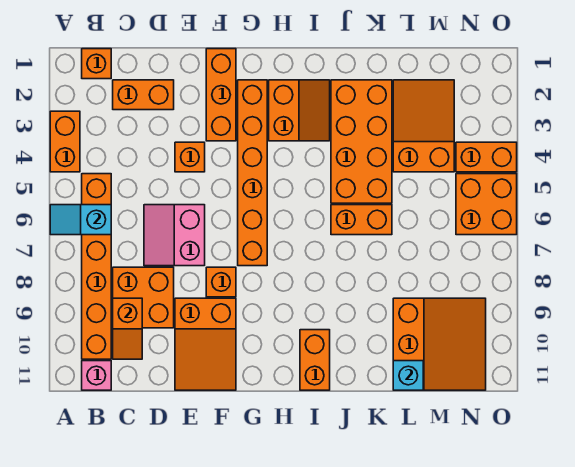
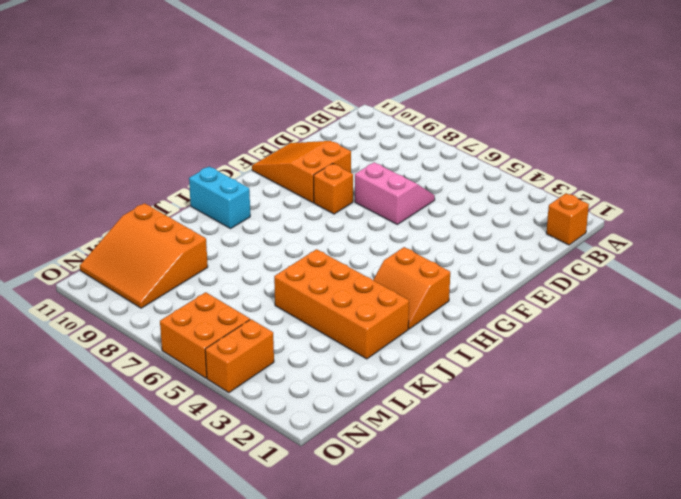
cyan 1x2 brick [189,167,250,229] -> orange 1x2 brick [300,330,330,390]
none -> orange 1x2 brick [50,111,80,172]
none -> orange 1x6 brick [82,174,111,359]
none -> pink 1x1 brick [82,361,111,390]

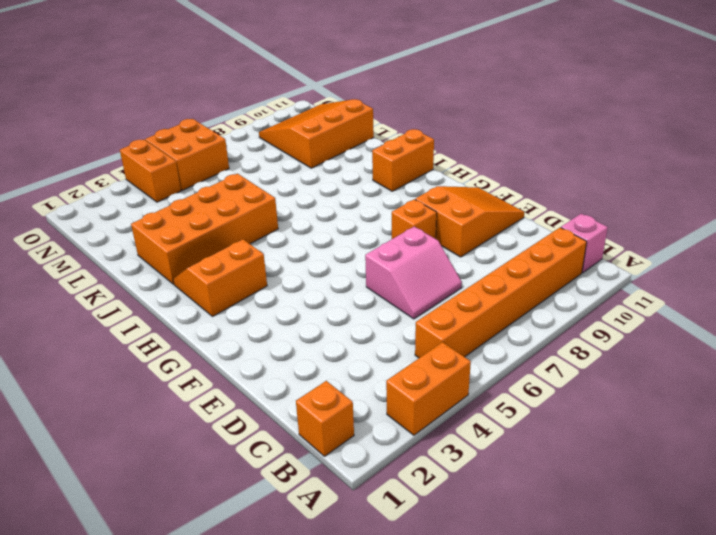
none -> orange 1x2 brick [113,80,174,110]
none -> orange 2x2 brick [113,267,174,328]
none -> orange 1x1 brick [175,142,205,172]

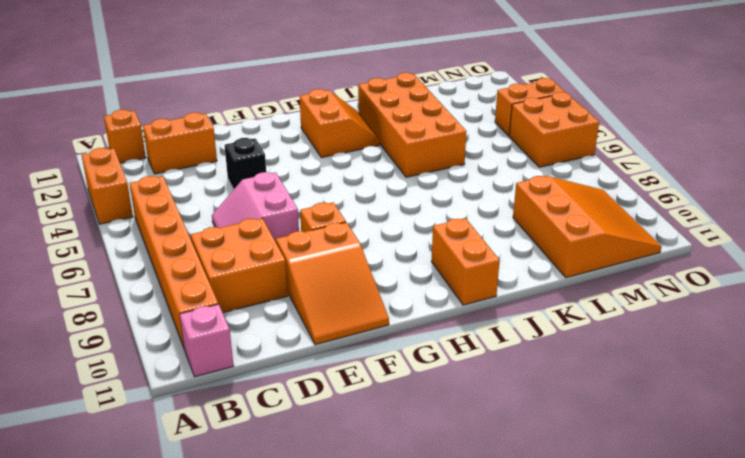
black 1x1 brick [225,138,266,189] -> orange 1x1 brick [175,142,205,172]
none -> orange 1x3 brick [206,49,236,141]
none -> orange 1x6 brick [238,80,267,266]
none -> orange 1x2 brick [331,205,392,235]

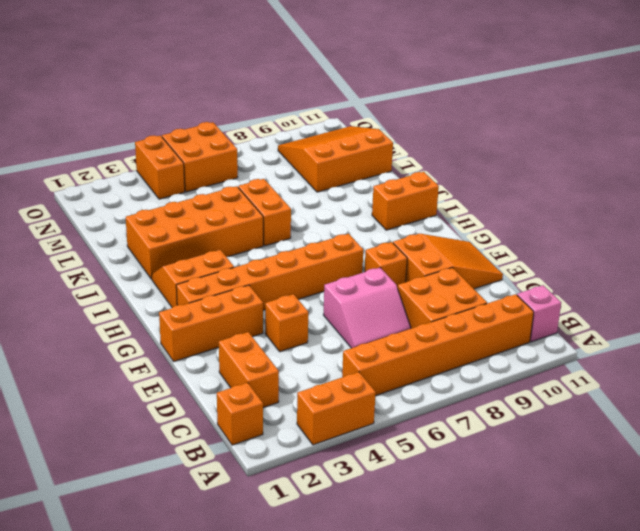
none -> orange 2x3 slope [393,80,454,172]
none -> cyan 1x2 slope [50,205,111,235]
none -> orange 1x2 slope [113,298,142,359]

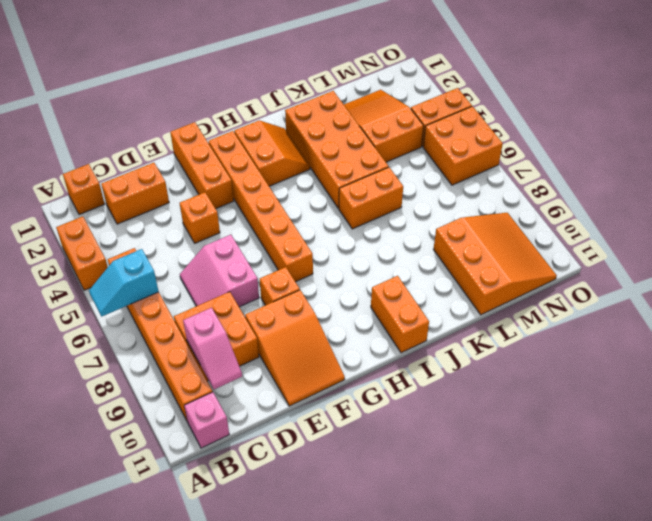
pink 1x2 slope [183,308,242,390] -> orange 1x2 slope [113,298,142,359]
none -> cyan 1x1 brick [393,361,423,390]

